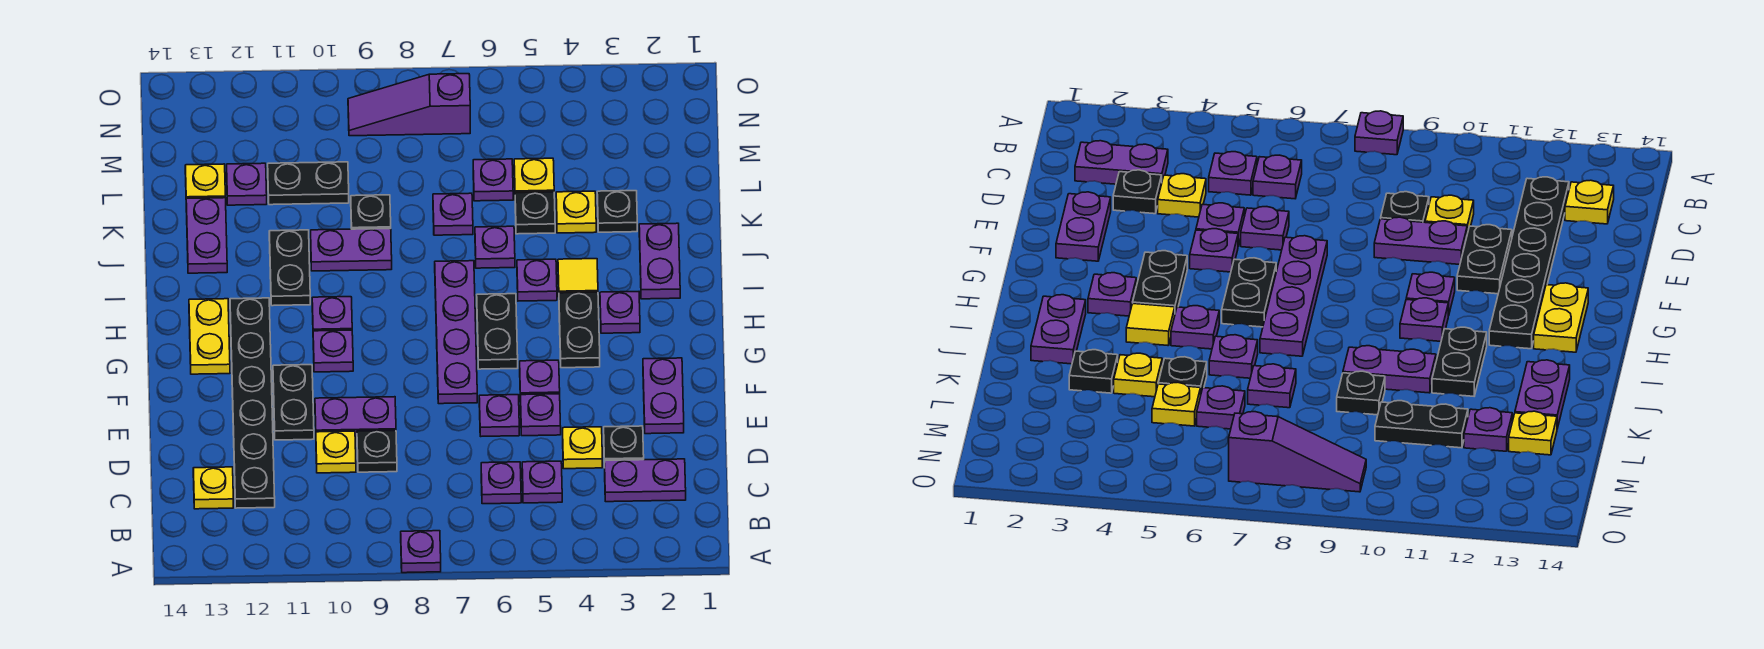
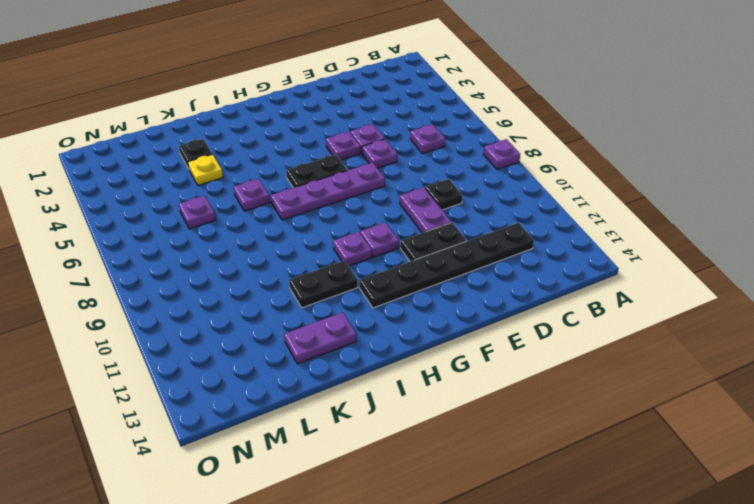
none -> purple 1x2 plate [605,459,686,502]
none -> purple 1x1 plate [522,461,562,503]
none -> yellow 1x1 plate [193,467,233,509]
none -> black 1x1 plate [604,426,644,468]

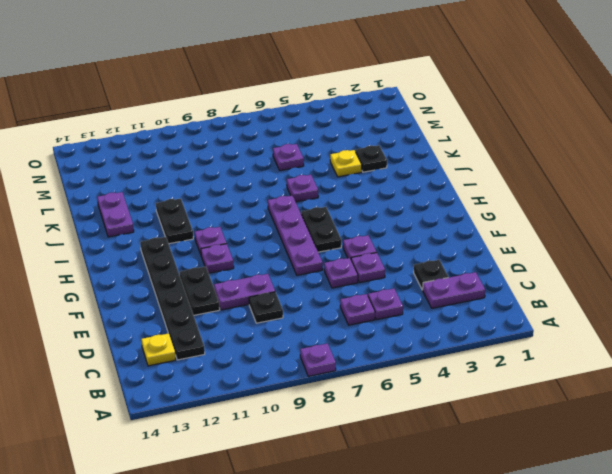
none -> yellow 1x1 plate [563,427,602,469]
none -> yellow 1x1 plate [316,431,356,473]
none -> purple 1x2 plate [643,358,684,434]
none -> black 1x2 plate [559,292,600,368]

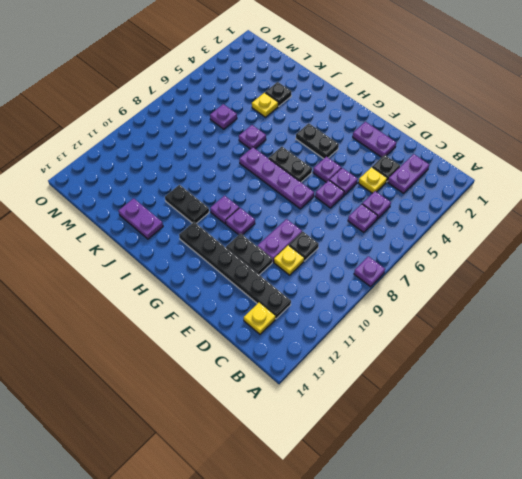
none -> yellow 1x2 plate [189,299,230,374]
none -> purple 1x1 plate [600,292,640,333]
none -> purple 1x2 plate [639,223,680,299]
none -> yellow 1x1 tile [558,259,598,293]

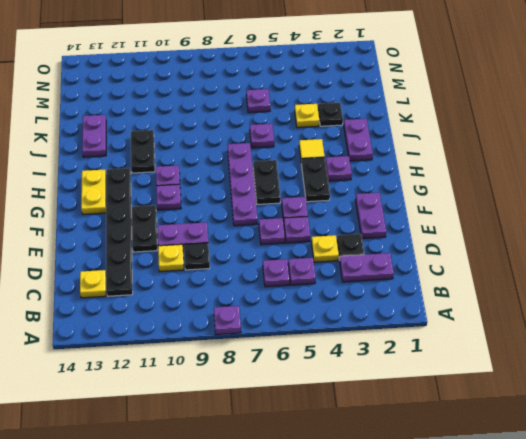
none -> purple 1x1 plate [517,259,557,301]
none -> purple 1x2 plate [311,229,392,271]
none -> black 1x1 plate [515,192,555,234]
none -> purple 1x1 plate [433,193,473,235]

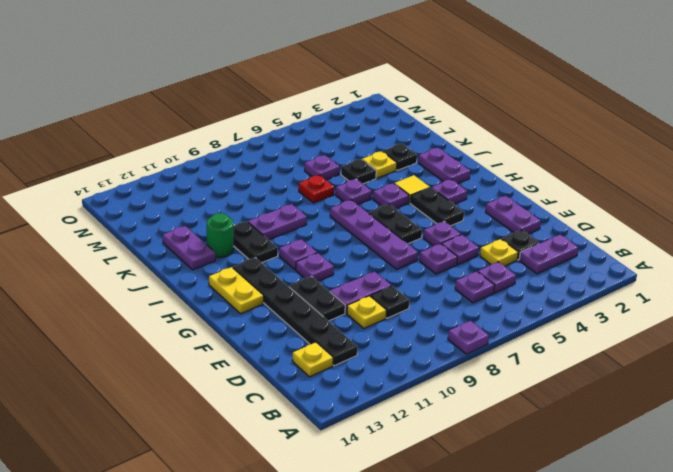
green 1x1 round brick [207,213,233,258] -> none
red 1x1 plate [299,175,334,203] -> purple 1x1 plate [433,193,473,235]
none -> black 1x1 plate [351,195,391,229]
none -> yellow 1x1 plate [514,158,554,193]
none -> black 1x2 plate [268,162,349,205]
none -> purple 1x1 plate [227,163,267,205]

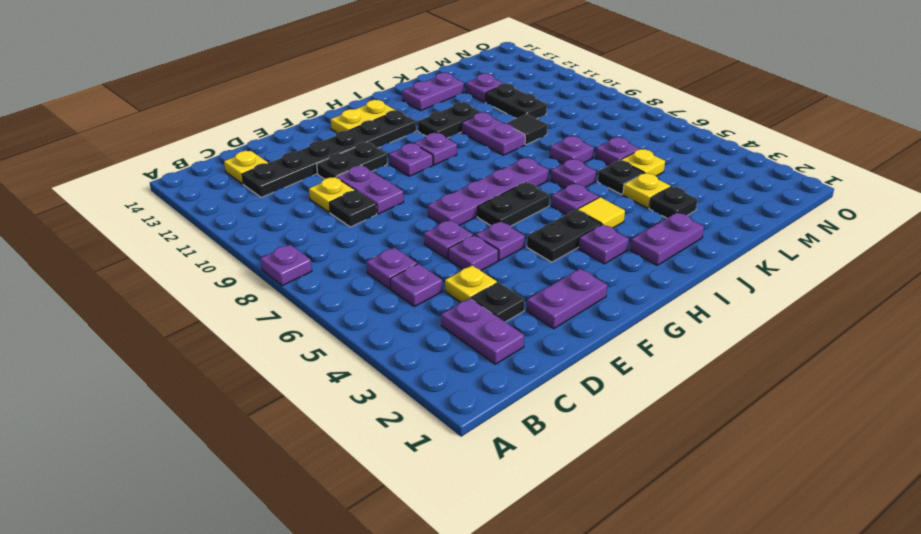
black 1x1 tile [506,114,548,145] -> black 1x1 plate [351,195,391,229]
none -> yellow 1x1 plate [185,164,225,198]
none -> purple 1x3 slope [348,74,470,136]

